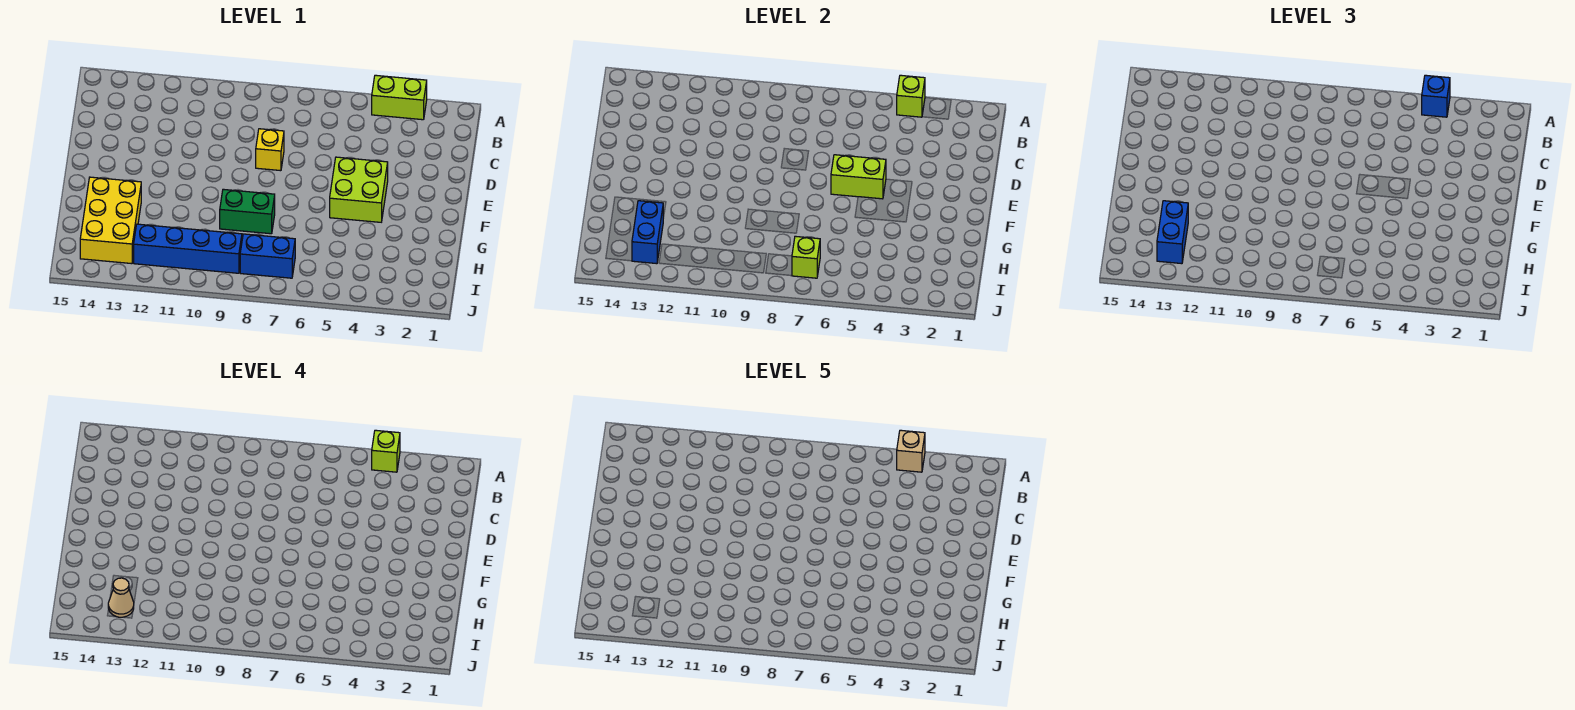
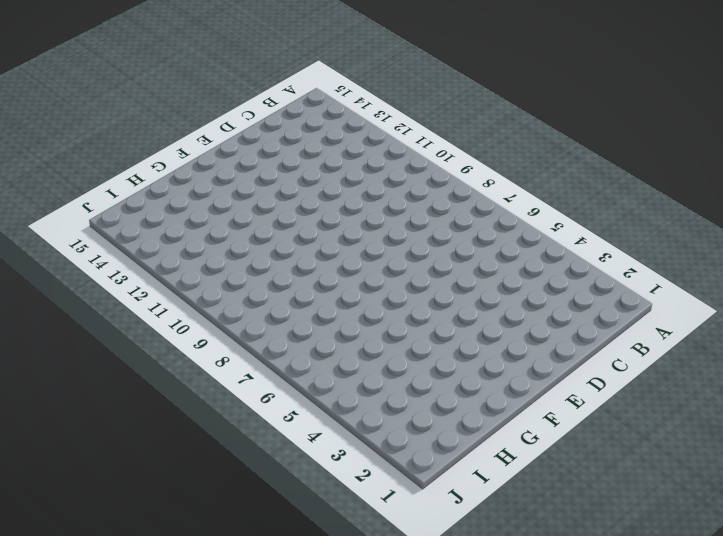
none -> lime 1x2 brick [372,75,427,120]
none -> yellow 1x1 brick [256,129,284,171]
none -> lime 2x2 brick [330,157,388,222]

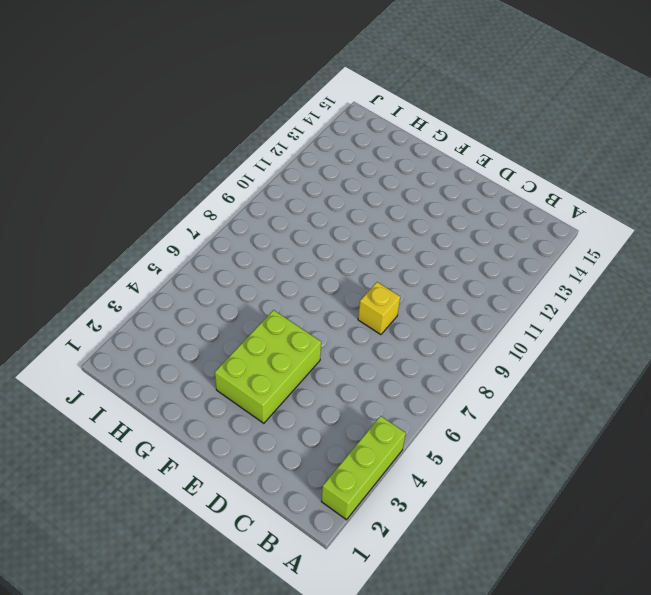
lime 1x3 brick [321,416,406,520] -> lime 1x2 brick [372,75,427,120]
lime 2x3 brick [215,310,321,423] -> lime 2x2 brick [330,157,388,222]
none -> green 1x2 brick [220,189,275,234]
none -> yellow 2x3 brick [80,177,141,264]
none -> blue 1x2 brick [240,234,295,278]

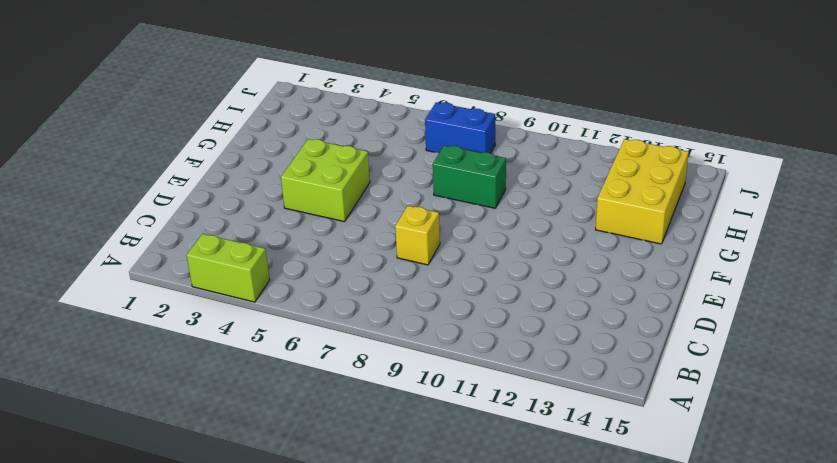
none -> blue 1x4 brick [134,224,242,273]
none -> lime 1x1 brick [897,75,925,117]
none -> lime 1x2 brick [831,155,886,199]

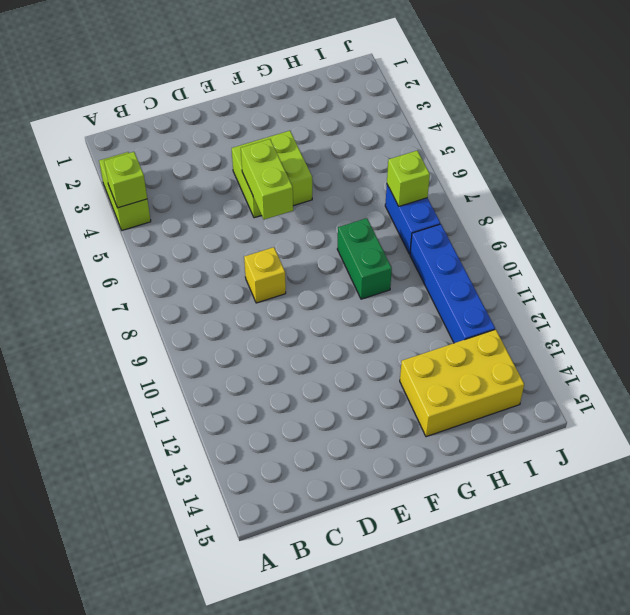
none -> blue 1x2 brick [632,201,663,264]
none -> blue 1x1 brick [1422,75,1450,117]
none -> blue 1x2 brick [1157,201,1188,264]

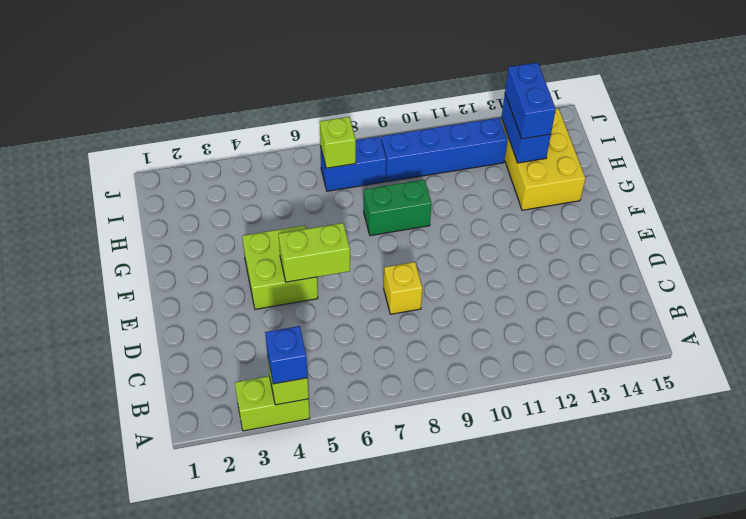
none -> lime 1x1 brick [372,430,400,472]
none -> tan 1x1 cone [108,578,134,617]
none -> tan 1x1 brick [897,430,925,472]

